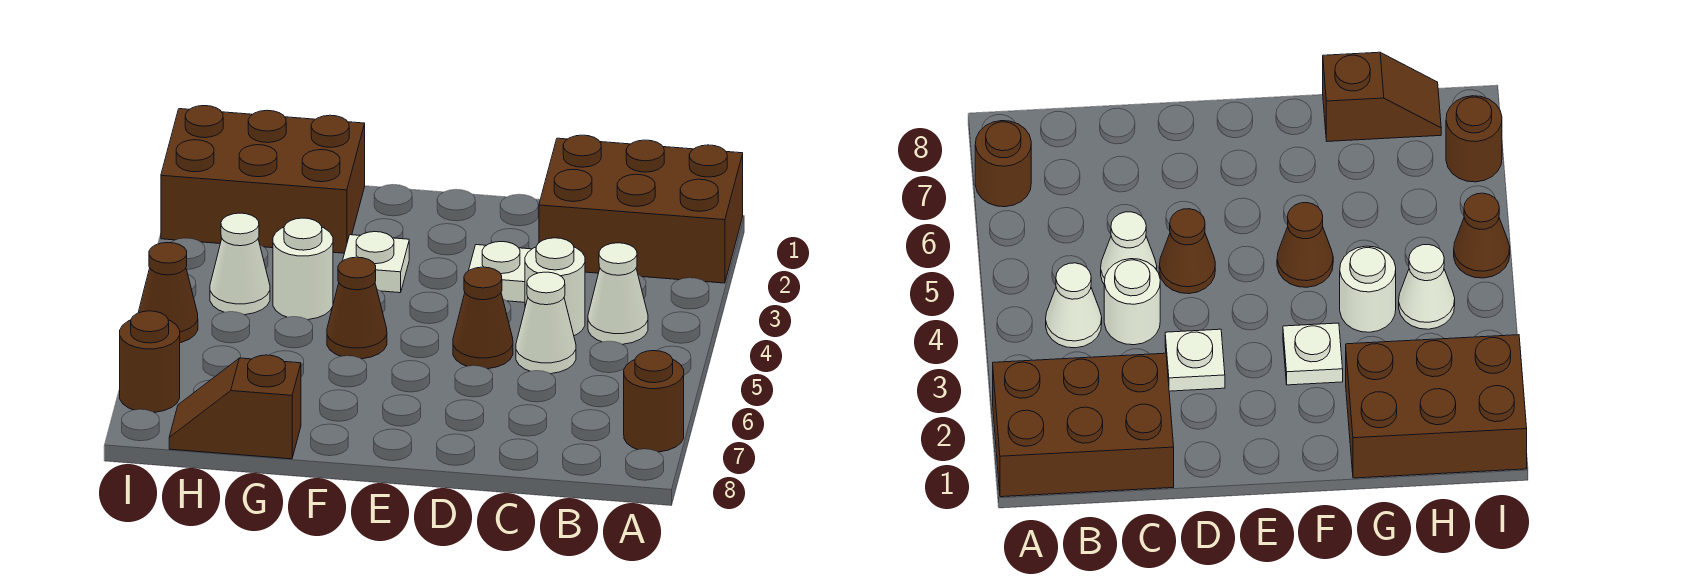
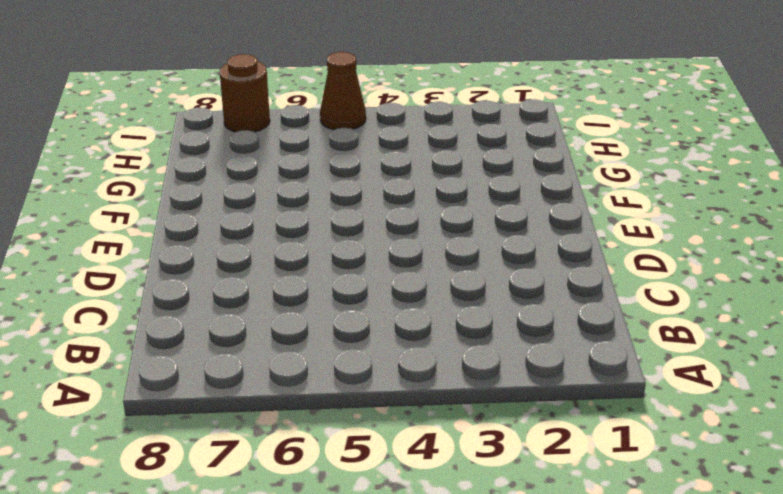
none -> brown 2x3 brick [539,135,743,283]
none -> brown 1x1 round brick [624,351,684,452]
none -> white 1x1 cone [588,243,648,344]

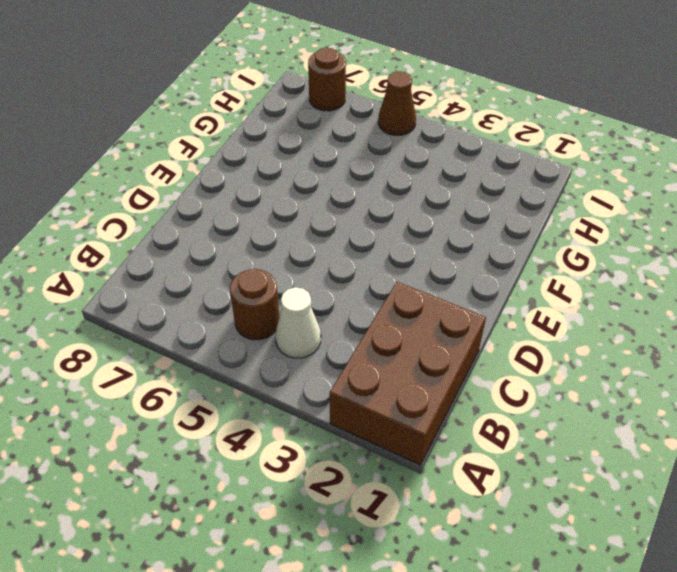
brown 1x1 round brick [230,269,279,340] -> brown 1x1 round brick moved to [624,351,684,452]
none -> white 1x1 round brick [525,238,585,336]
none -> white 1x1 cone [516,272,576,374]
none -> white 1x1 plate [469,242,532,302]

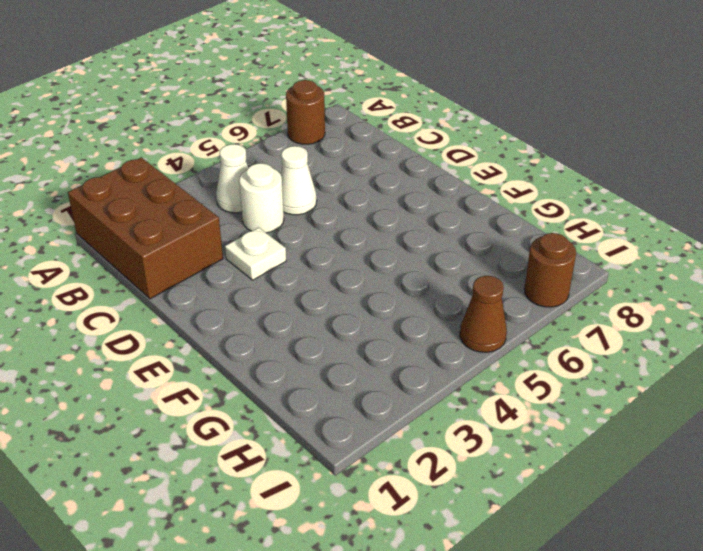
none -> brown 1x1 cone [453,267,513,369]
none -> white 1x1 plate [343,232,409,293]
none -> brown 1x1 cone [327,257,387,359]

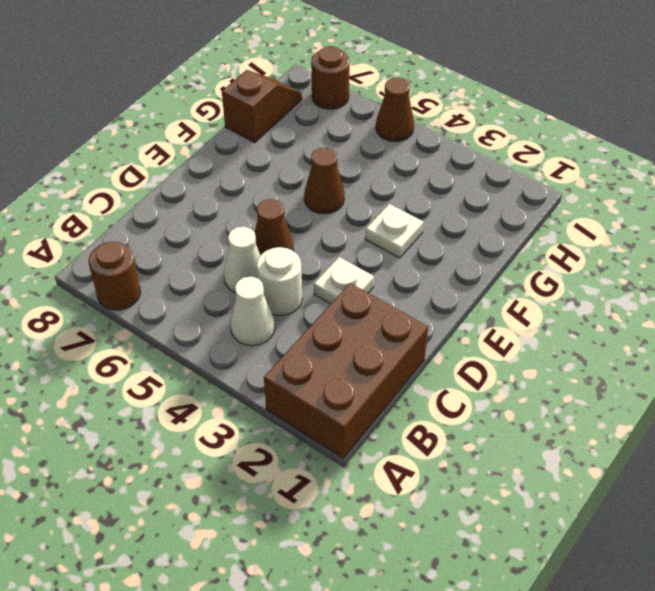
none -> brown 2x3 brick [161,106,365,253]
none -> white 1x1 round brick [273,218,333,320]
none -> white 1x1 cone [210,213,270,315]

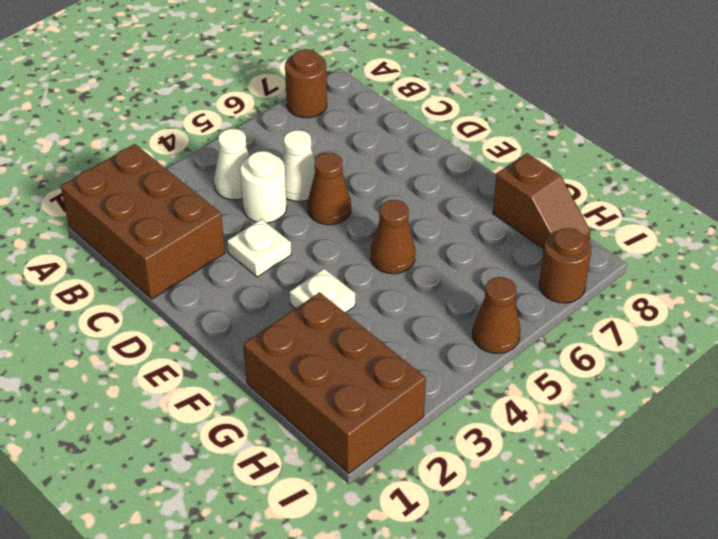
none -> white 1x1 round brick [273,218,333,320]
none -> white 1x1 cone [210,213,270,315]

